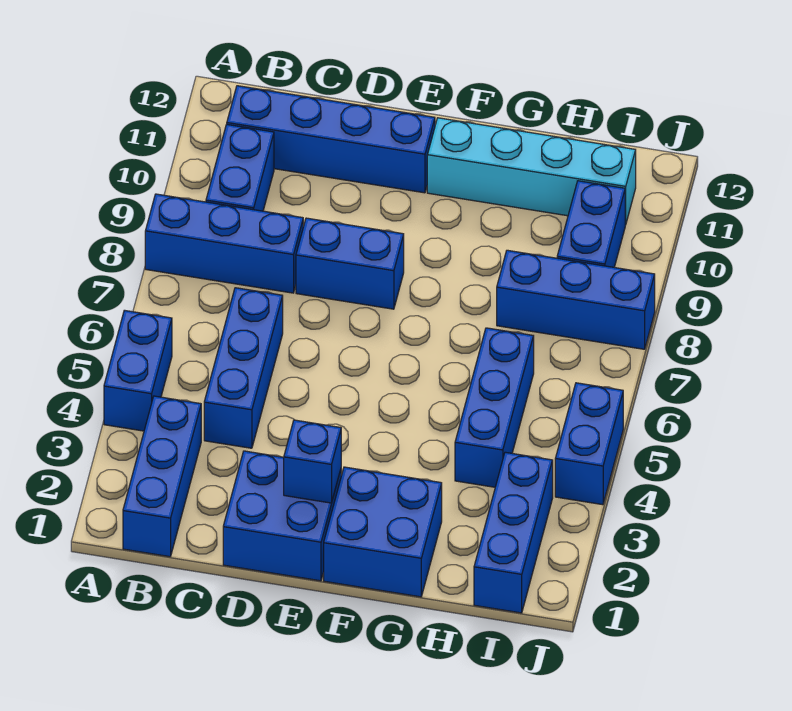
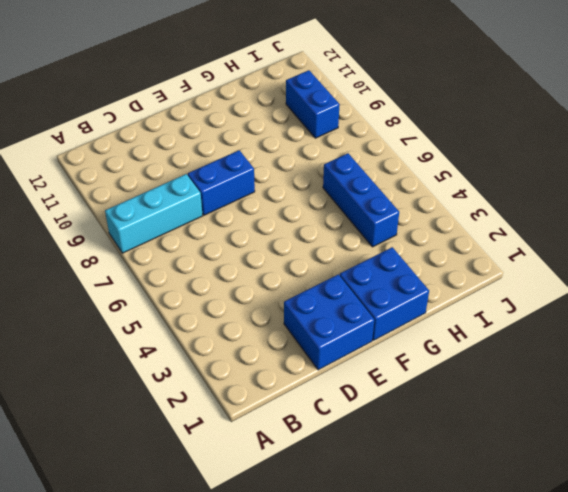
cyan 1x3 brick [105,174,203,253] -> blue 1x3 brick [145,194,303,293]
none -> blue 1x2 brick [104,310,172,431]
none -> blue 1x3 brick [123,396,201,557]
none -> blue 1x2 brick [206,124,274,211]

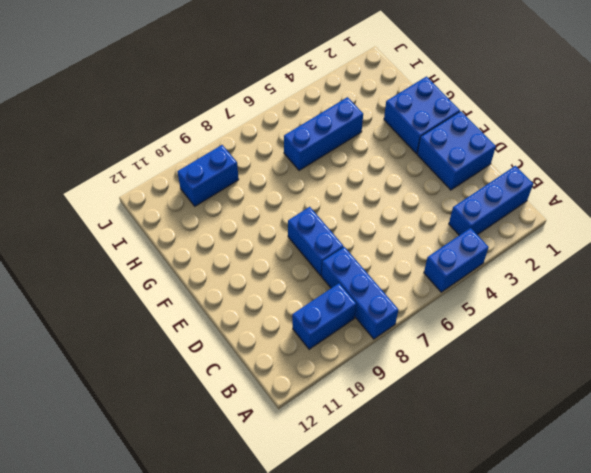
none -> blue 1x4 brick [227,86,435,193]
none -> blue 1x3 brick [204,288,283,448]
none -> cyan 1x4 brick [427,118,636,225]

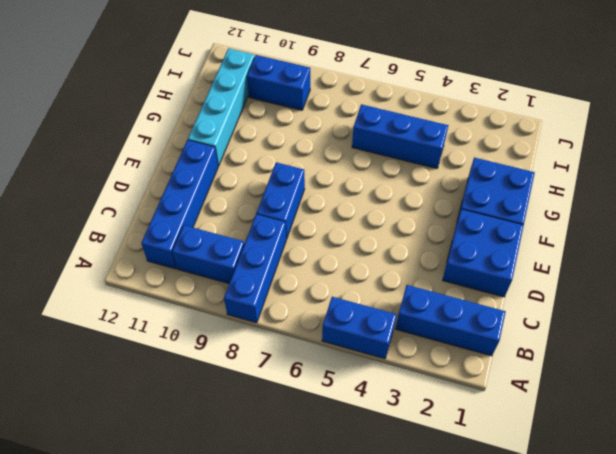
none -> blue 1x3 brick [204,288,283,448]
none -> blue 1x3 brick [497,250,655,349]
none -> blue 1x3 brick [474,452,553,613]

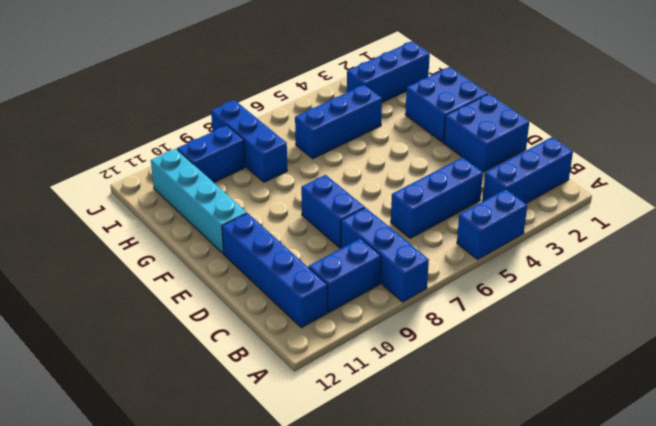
none -> blue 1x2 brick [555,383,623,505]
none -> blue 1x1 brick [284,420,341,503]

